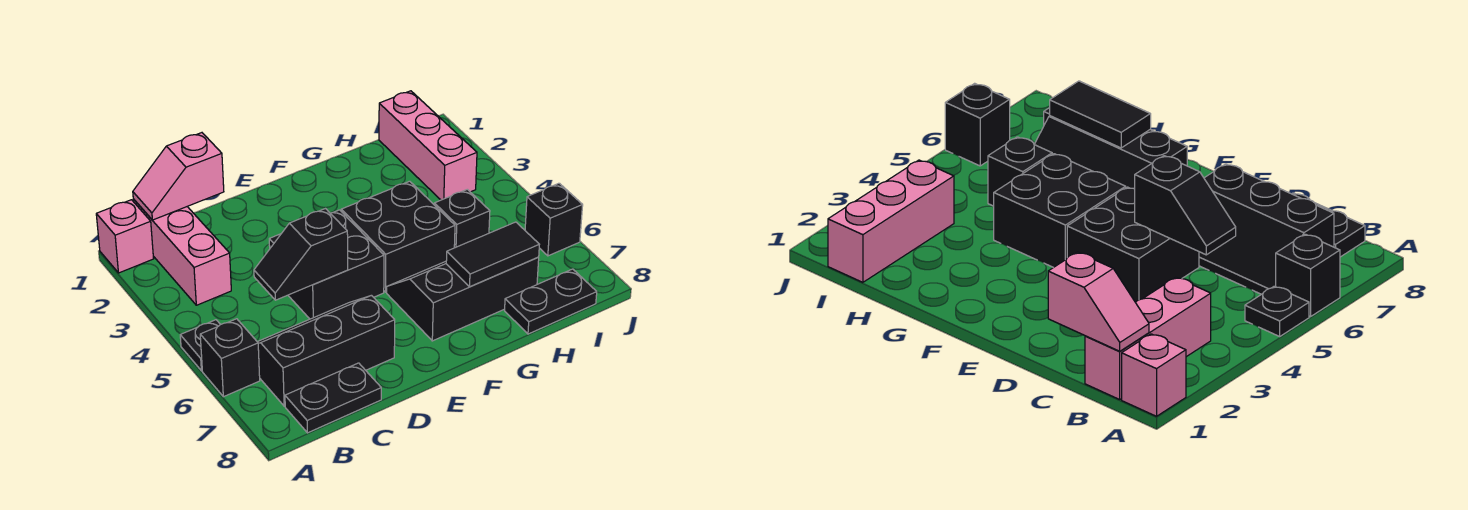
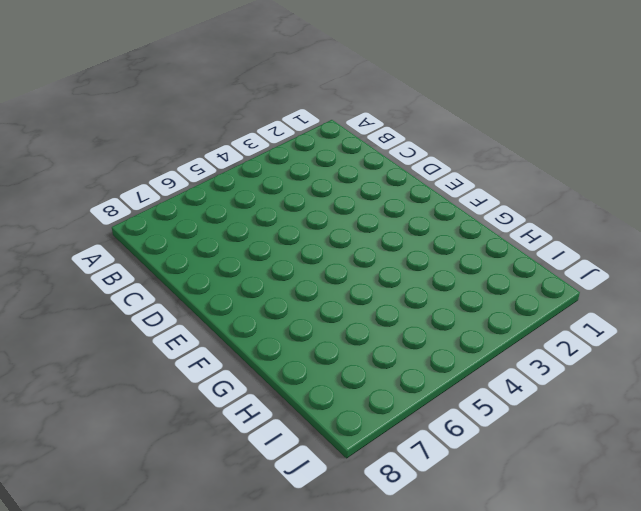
none -> pink 1x1 brick [96,200,154,273]
none -> black 1x1 plate [180,320,221,371]
none -> black 1x1 brick [200,319,260,397]

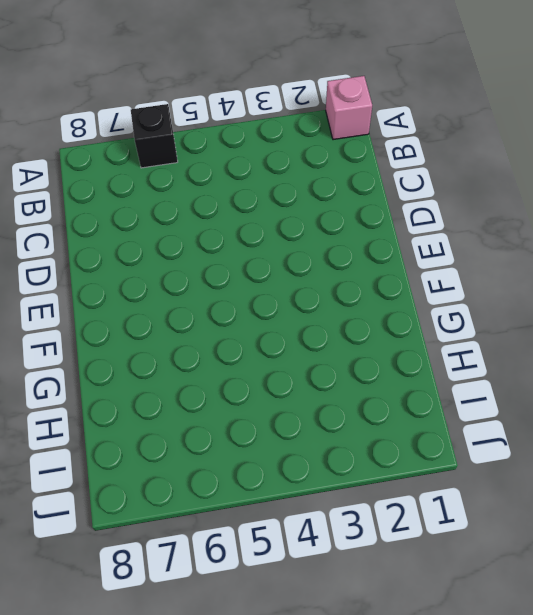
none -> black 1x1 plate [180,320,221,371]
none -> pink 1x3 brick [133,199,231,305]
none -> black 2x3 slope [258,295,395,406]

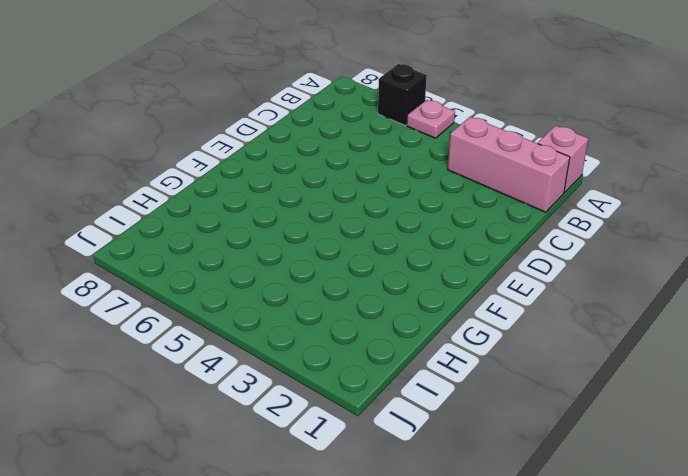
pink 1x1 plate [407,100,455,138] -> black 1x1 plate [180,320,221,371]
none -> black 2x3 slope [258,295,395,406]
none -> black 1x2 plate [285,363,381,433]
none -> black 2x2 brick [269,210,384,319]

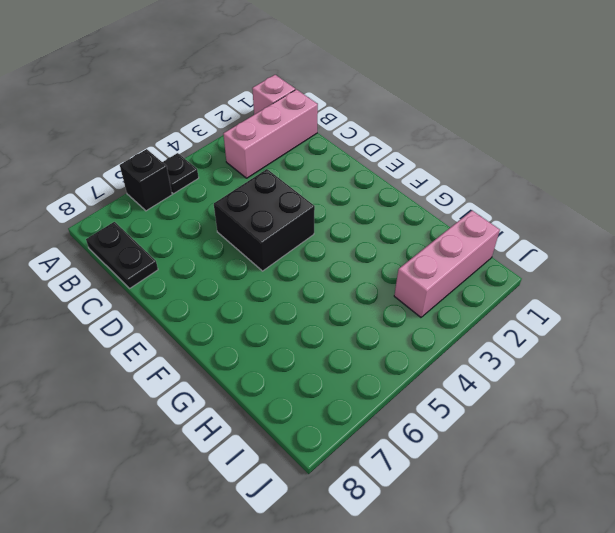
none -> black 2x3 slope [258,295,395,406]
none -> black 2x2 brick [341,181,455,292]
none -> black 2x3 slope [387,257,539,341]

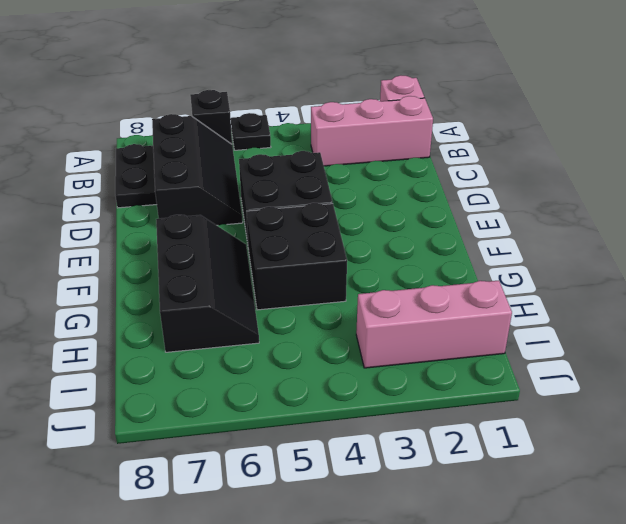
none -> black 1x1 brick [434,189,490,248]
none -> black 1x2 plate [505,269,597,334]
none -> black 1x1 brick [525,183,583,256]

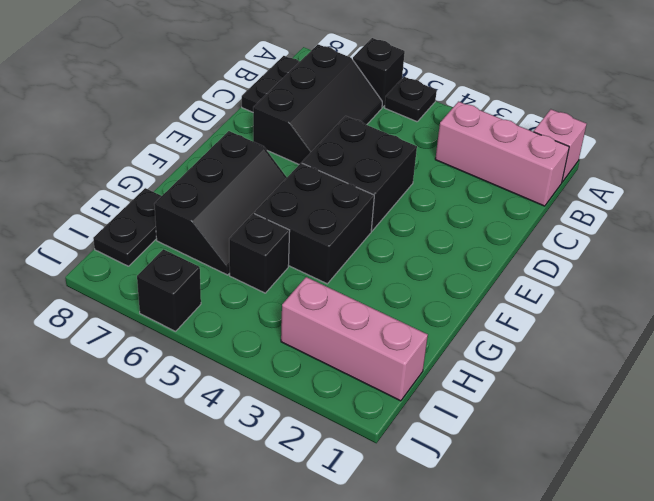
none -> pink 1x2 slope [133,133,224,220]
none -> black 1x2 slope [254,209,348,300]
none -> black 1x2 tile [446,222,539,287]

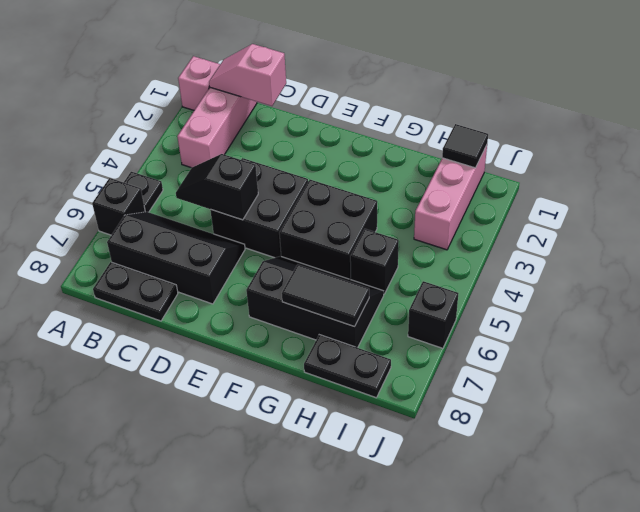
black 1x1 tile [442,124,488,168] -> none

